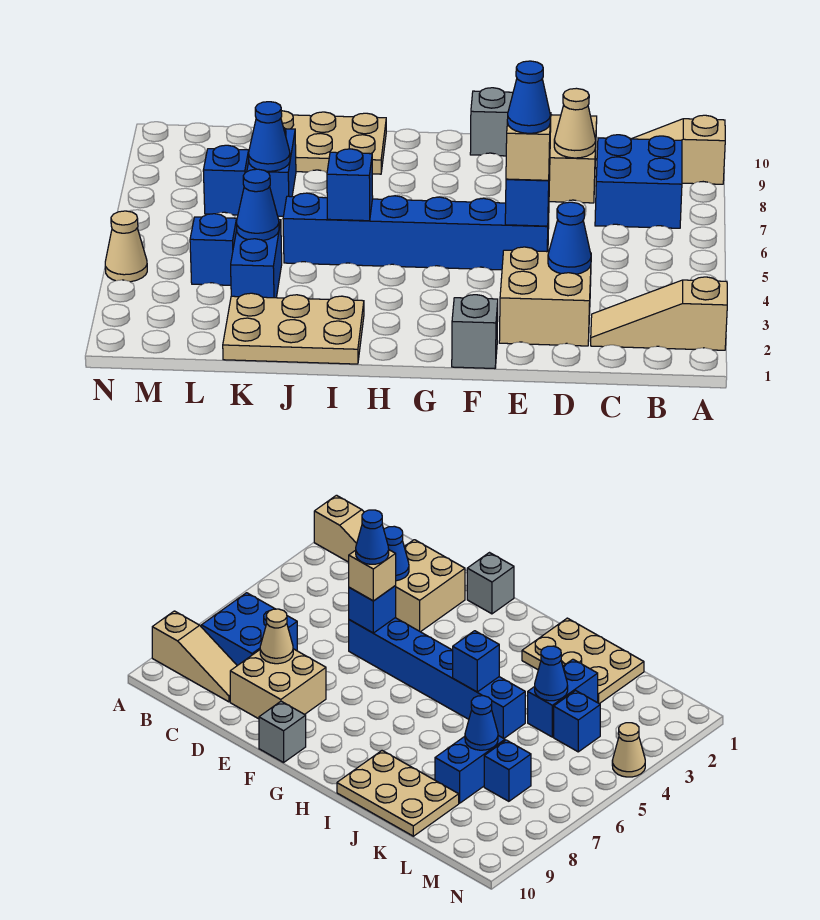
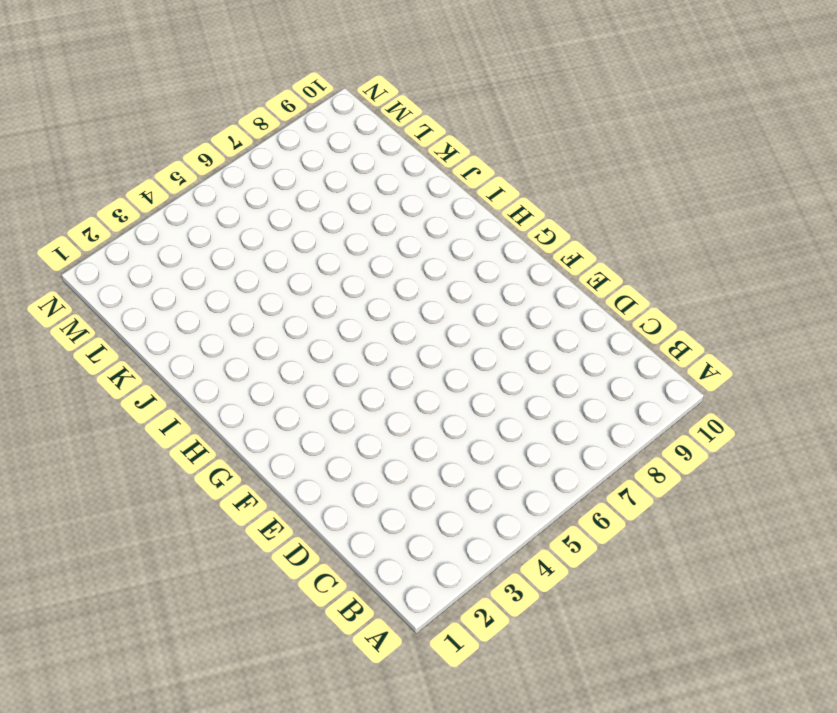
none -> tan 1x3 slope [591,277,727,350]
none -> tan 1x3 slope [632,115,725,184]
none -> blue 2x2 brick [595,135,682,228]

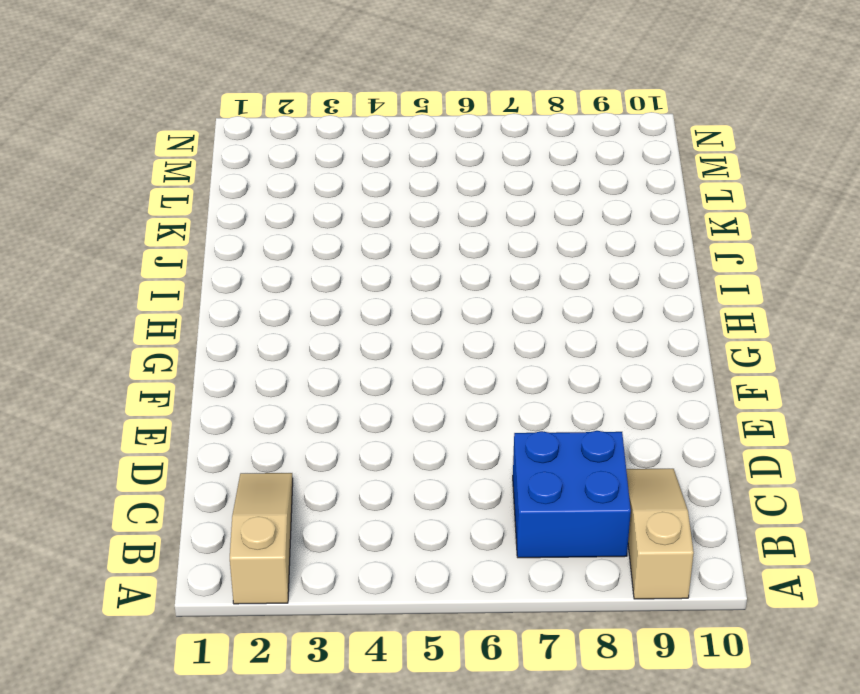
none -> tan 2x2 brick [499,247,591,346]
none -> tan 2x2 brick [549,115,597,203]
none -> blue 1x6 brick [283,193,549,270]

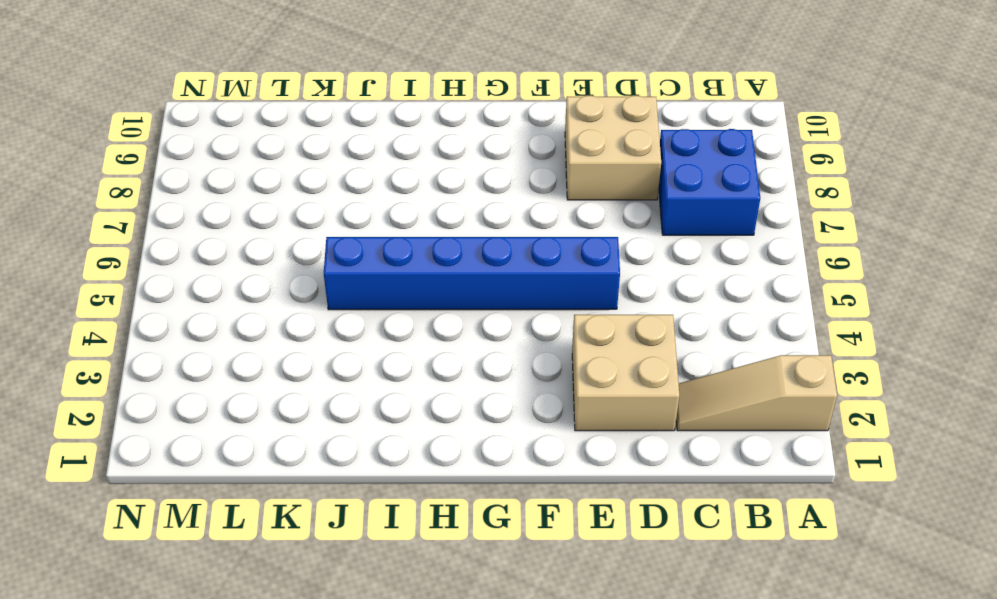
none -> tan 1x3 slope [632,115,725,184]
none -> grey 1x1 brick [452,295,498,369]
none -> grey 1x1 brick [470,88,513,156]

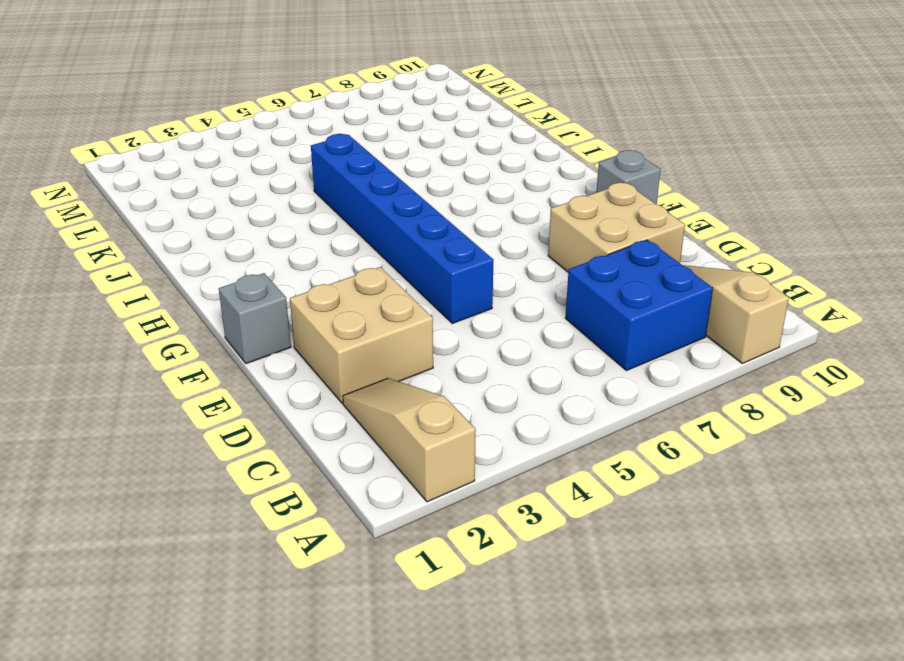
none -> tan 2x3 plate [223,293,364,364]
none -> tan 2x3 plate [281,111,386,174]
none -> blue 1x2 brick [231,220,282,298]

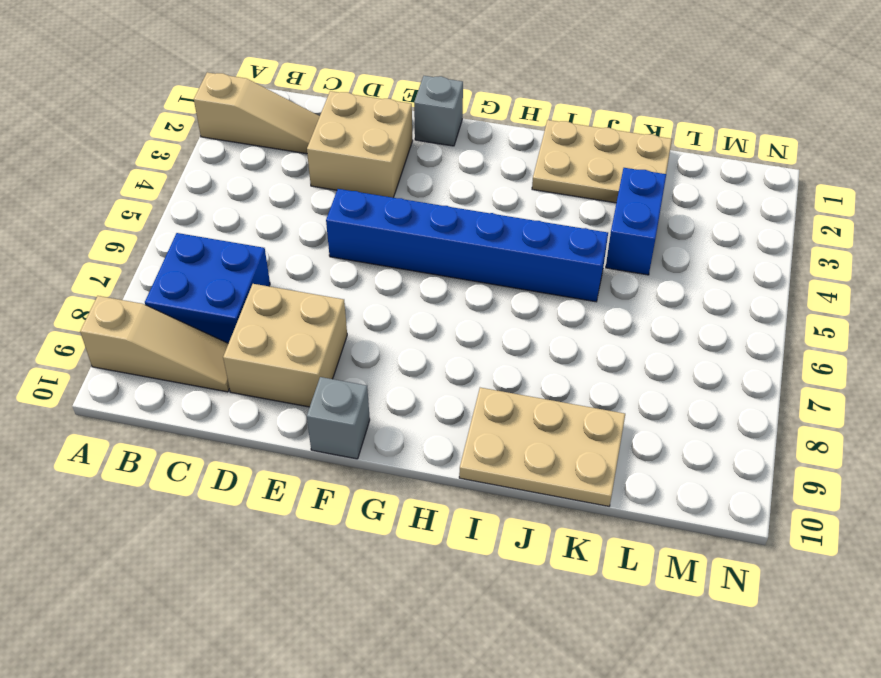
none -> blue 1x2 brick [247,127,296,216]
none -> blue 1x1 brick [190,214,237,285]
none -> blue 1x1 brick [203,145,249,215]

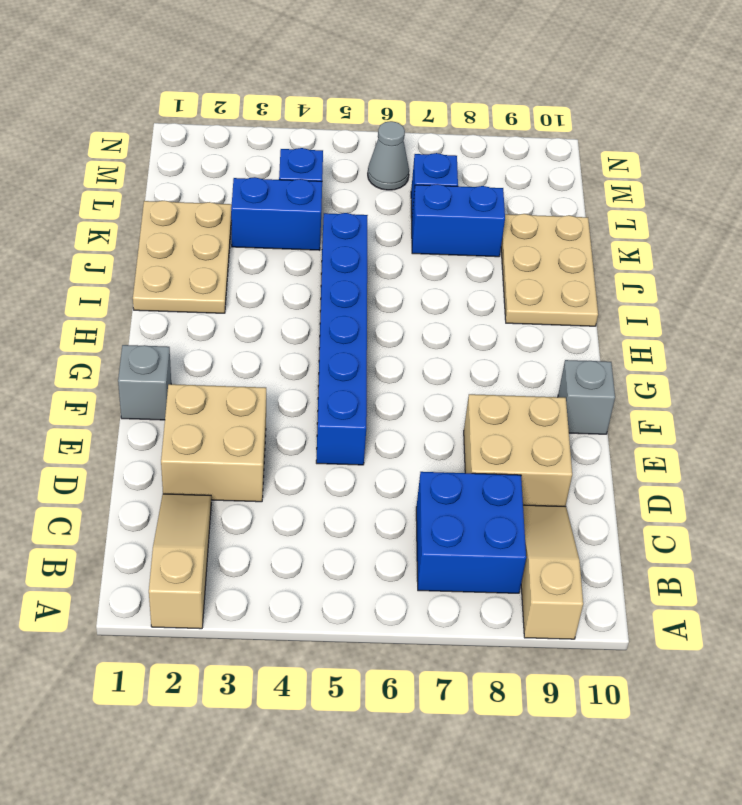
grey 1x1 cone [368,121,409,190] -> none
none -> tan 1x1 cone [105,211,147,282]
none -> blue 1x1 cone [548,202,591,274]
none -> tan 1x1 cone [554,88,596,158]

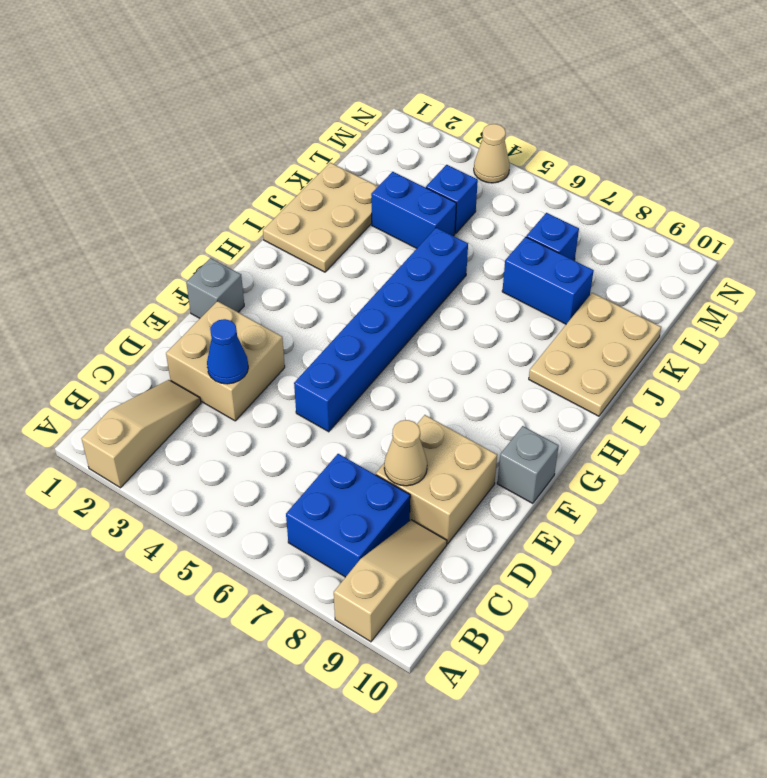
none -> blue 1x1 brick [505,167,550,226]
none -> blue 1x1 brick [327,149,373,221]
none -> blue 1x1 cone [237,169,279,241]

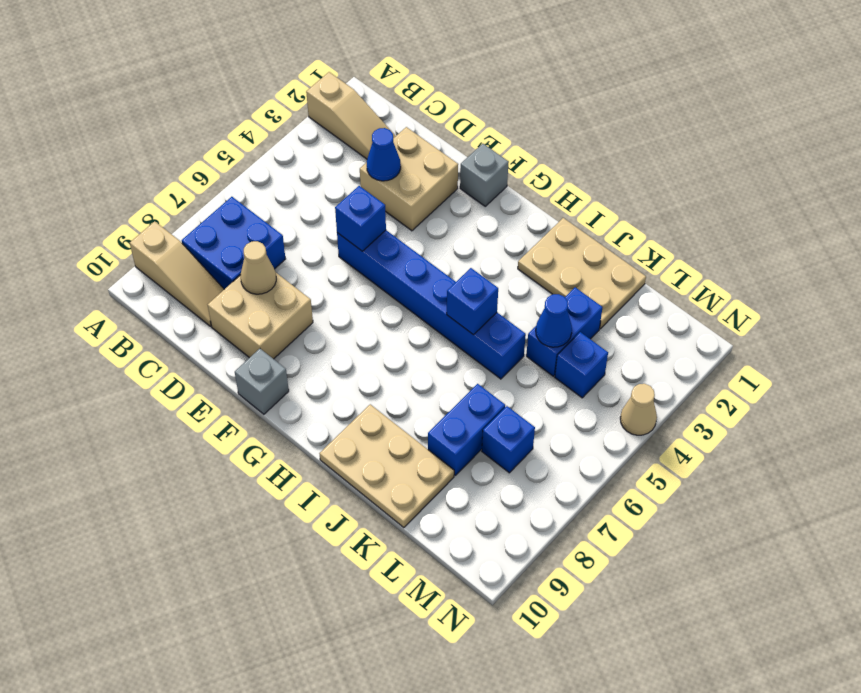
none -> blue 1x1 cone [249,102,290,171]
none -> tan 1x1 brick [506,113,551,180]
none -> blue 1x1 cone [507,61,550,133]

